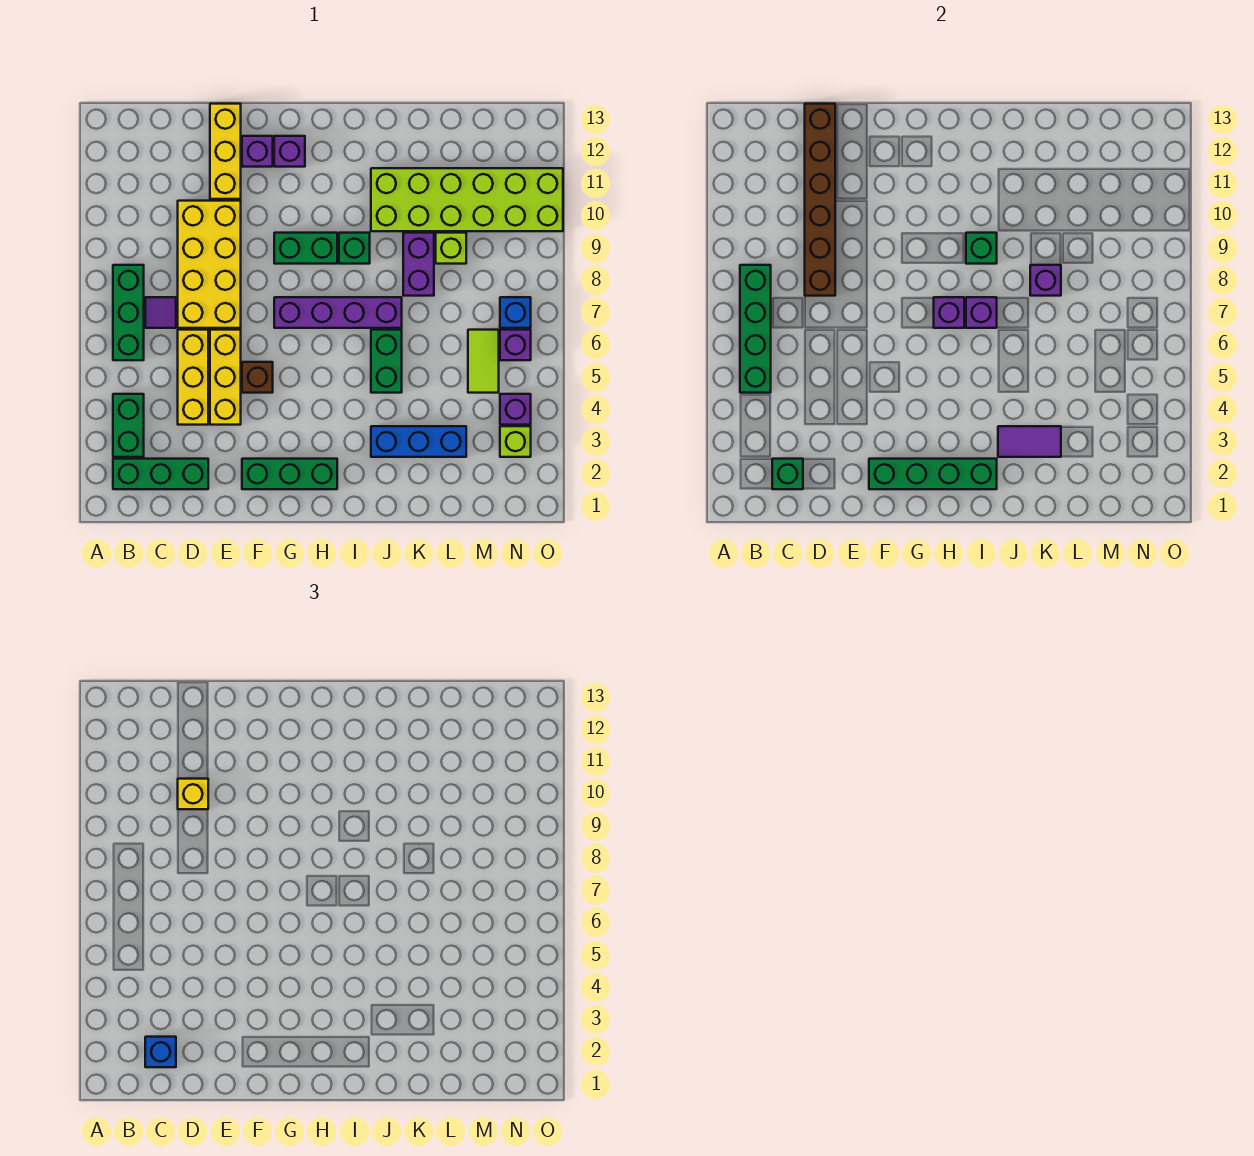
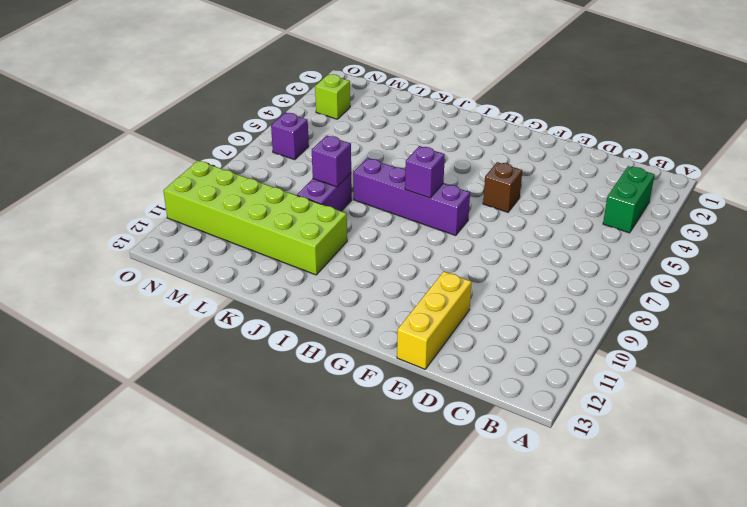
none -> green 1x3 brick [113,459,208,489]
none -> green 1x3 brick [113,265,144,360]
none -> purple 1x1 tile [145,297,176,328]
none -> yellow 1x3 brick [178,330,208,425]

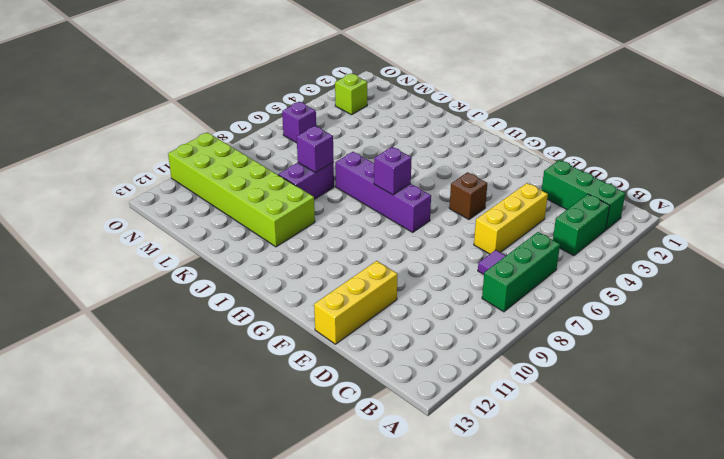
none -> yellow 2x4 brick [178,201,241,328]
none -> yellow 1x3 brick [210,330,241,425]
none -> green 1x3 brick [242,459,337,489]
none -> purple 1x1 brick [242,136,273,167]

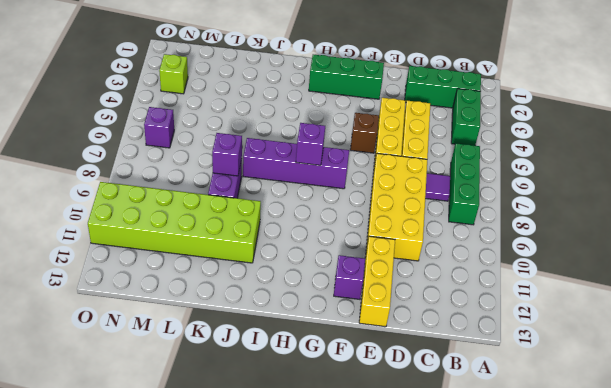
none -> green 1x2 brick [274,233,337,264]
none -> purple 1x1 brick [274,136,305,167]
none -> green 1x1 brick [339,233,370,264]
none -> blue 1x3 brick [371,426,466,457]

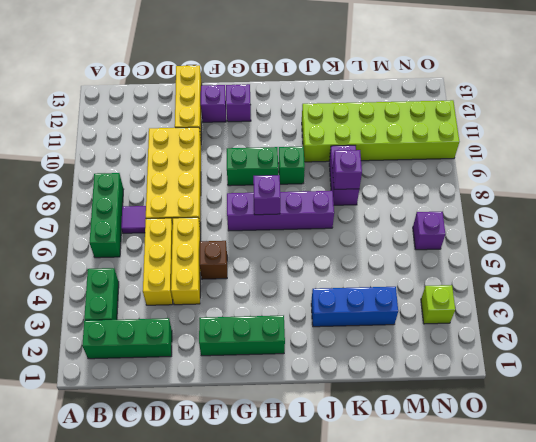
none -> green 1x2 brick [371,330,402,393]
none -> lime 1x1 brick [436,233,466,264]
none -> lime 1x2 tile [468,330,499,393]
none -> purple 1x1 brick [500,394,531,425]

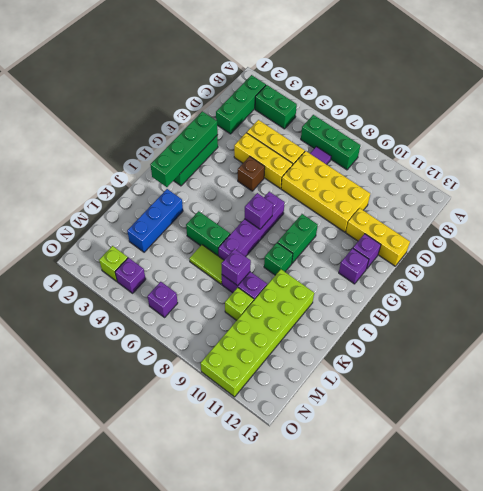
lime 1x2 tile [190,245,224,284] -> lime 1x2 tile moved to [468,330,499,393]
none -> blue 1x1 brick [500,297,531,328]
none -> green 1x4 brick [740,265,771,393]
none -> green 1x1 brick [772,459,803,489]
none -> brown 1x6 brick [805,104,835,296]

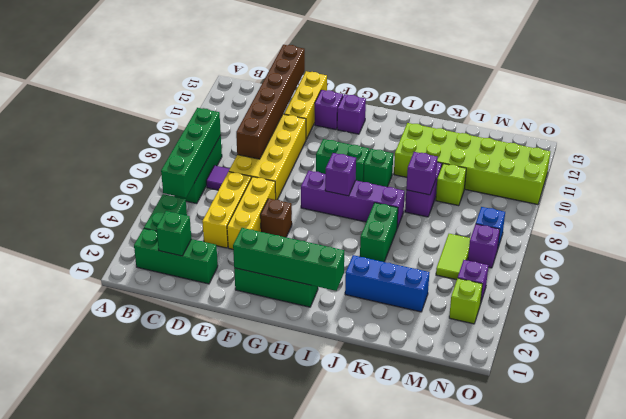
none -> purple 1x1 brick [966,297,997,328]
none -> green 1x1 brick [966,233,997,264]
none -> purple 1x2 tile [998,426,1061,457]
none -> blue 1x1 brick [145,1037,176,1067]

